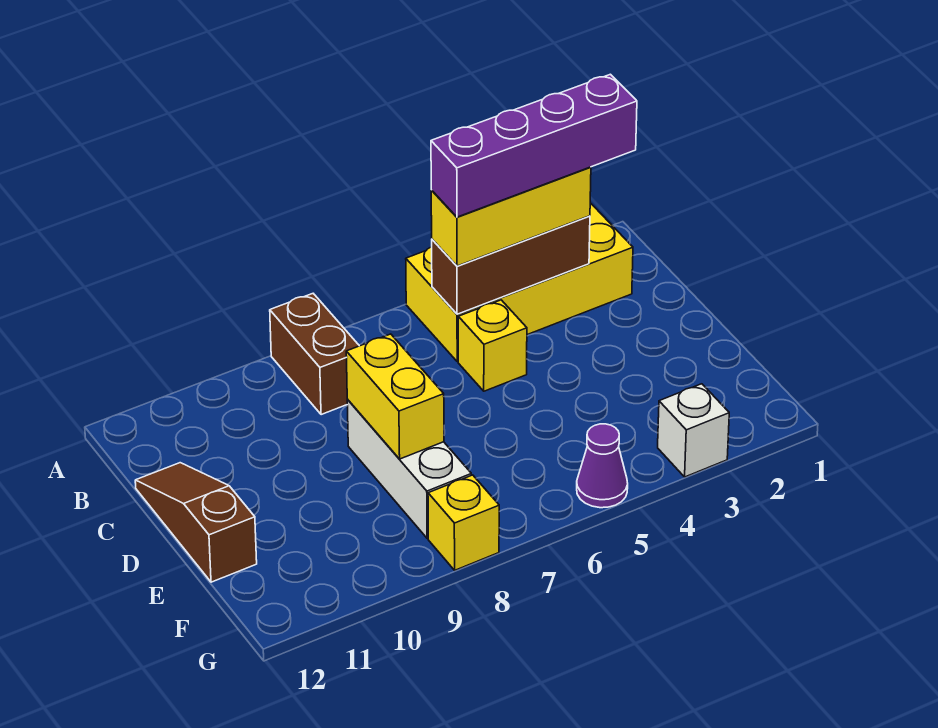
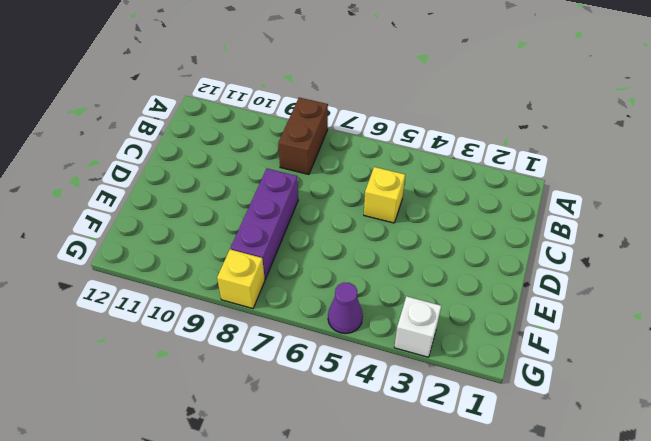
purple 1x3 brick [231,169,298,279] -> white 1x3 brick [347,400,471,538]
none -> yellow 2x4 brick [406,203,633,362]
none -> brown 1x3 slope [135,463,257,582]
none -> brown 1x3 brick [432,216,590,314]

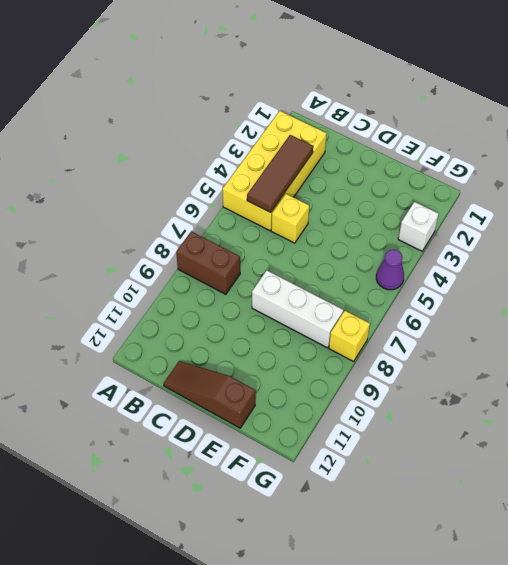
brown 1x3 tile [247,135,313,212] -> brown 1x3 brick [432,216,590,314]
none -> yellow 1x2 brick [346,334,444,459]
none -> yellow 1x3 brick [431,167,591,266]
none -> purple 1x4 brick [431,74,637,217]

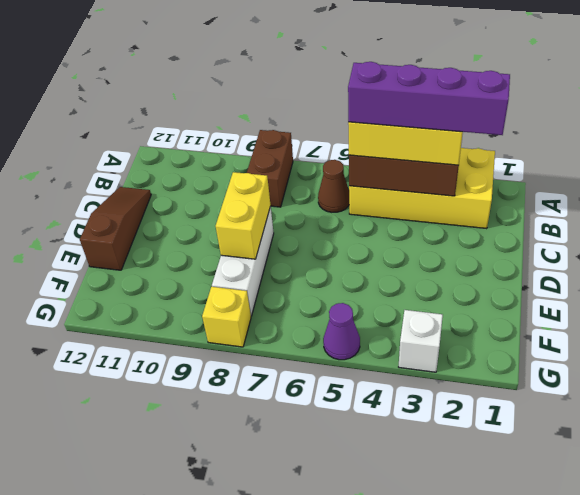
brown 1x1 cone [318,160,349,212] -> none
none -> yellow 1x1 brick [458,300,527,391]

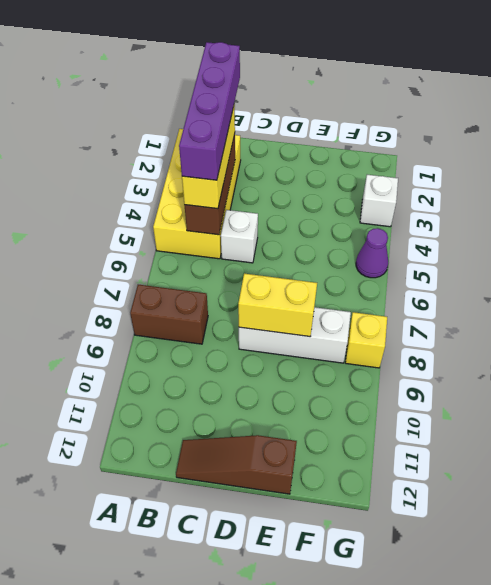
white 1x1 brick [221,210,258,263] -> yellow 1x1 brick [458,300,527,391]

